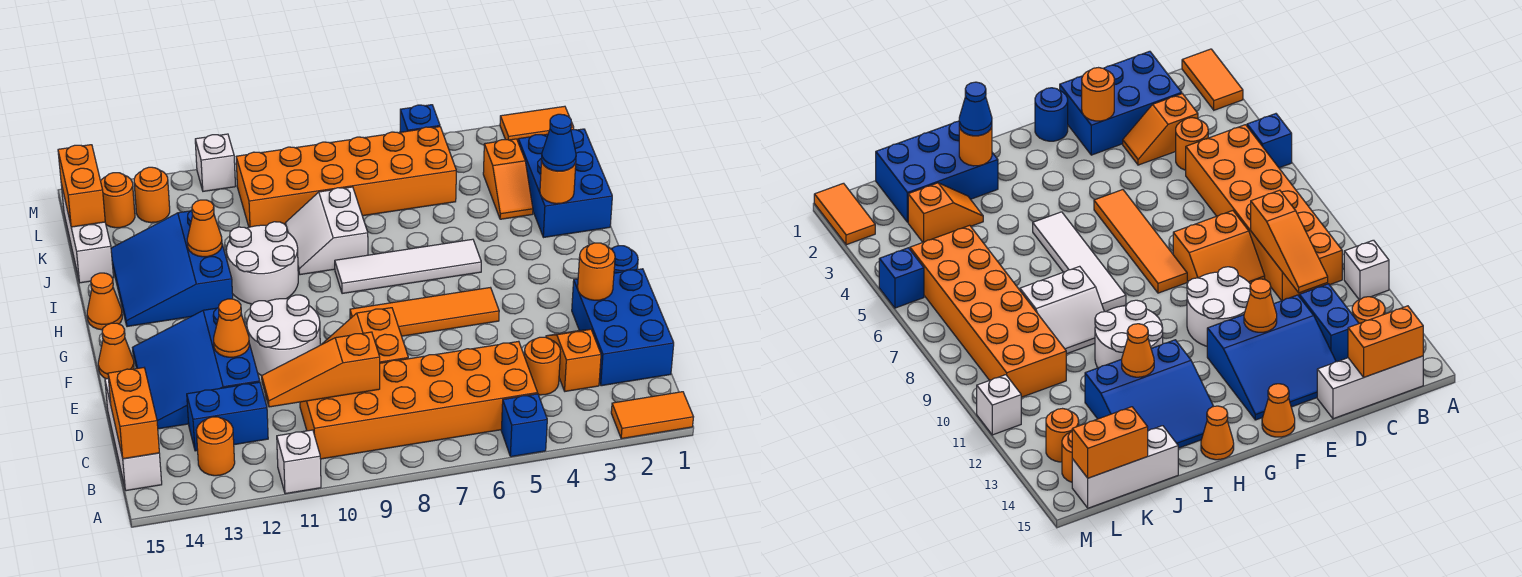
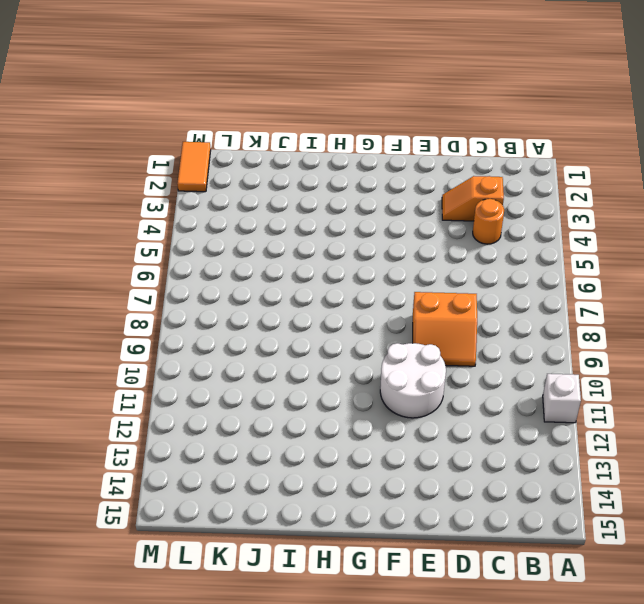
none -> orange 1x2 tile [611,392,693,439]
none -> blue 1x1 brick [501,394,547,457]
none -> orange 2x6 brick [300,341,538,459]
none -> orange 1x1 round brick [196,417,235,476]

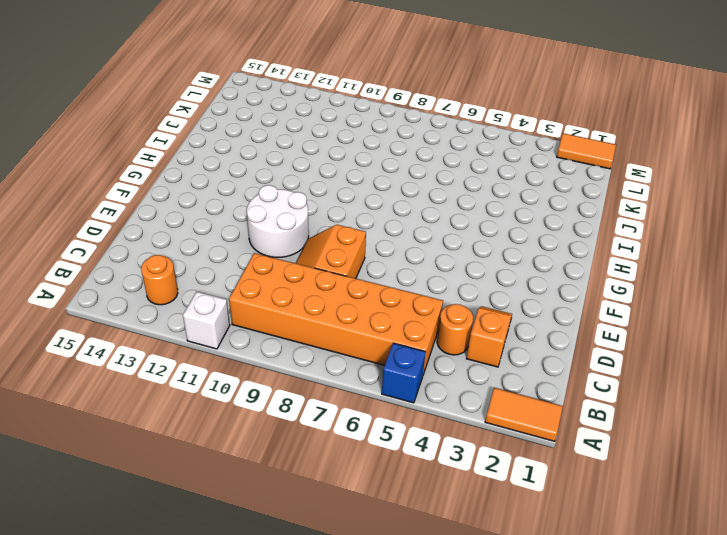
none -> white 1x3 brick [105,379,162,491]
none -> blue 2x3 brick [572,269,674,386]
none -> blue 1x2 brick [187,382,268,451]
none -> blue 3x3 slope [133,308,260,429]

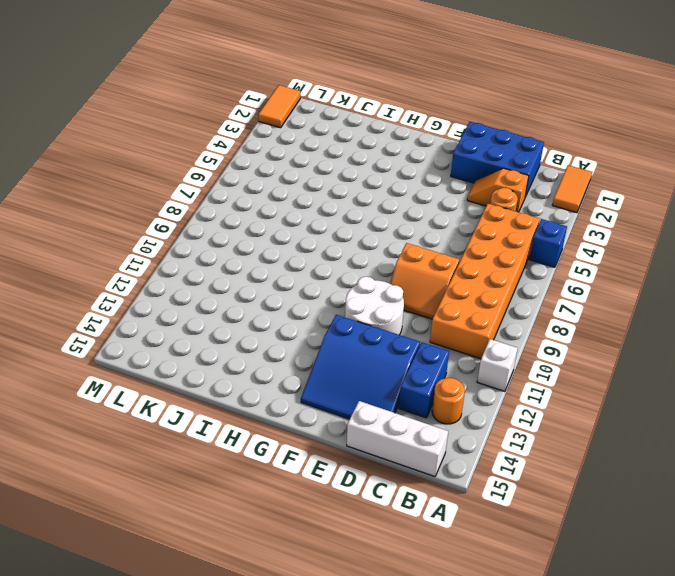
none -> blue 1x1 round brick [611,246,638,273]
none -> orange 1x4 tile [350,288,499,336]
none -> orange 1x1 cone [98,323,134,379]
none -> white 1x4 tile [335,239,481,294]

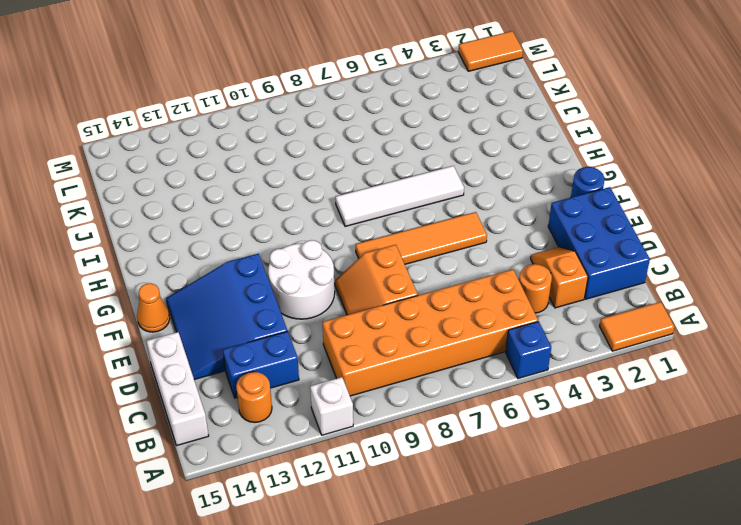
none -> white 2x2 round brick [226,222,298,304]
none -> blue 3x3 slope [111,210,233,327]
none -> orange 1x1 cone [87,273,122,330]
none -> blue 2x3 brick [518,129,612,238]

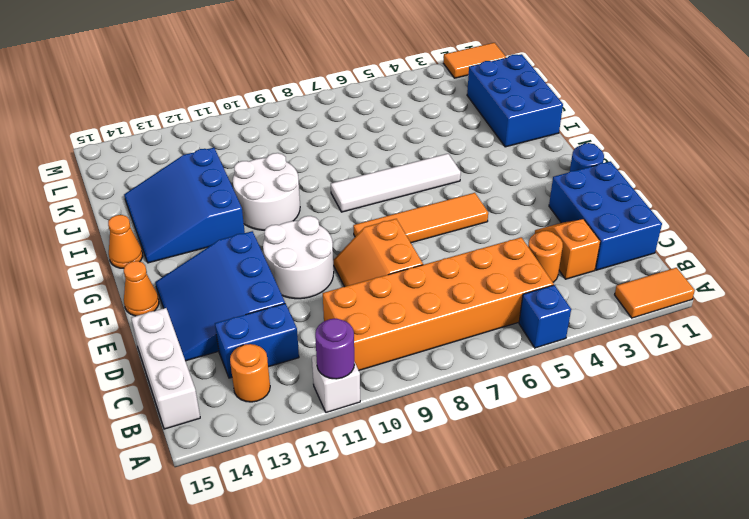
purple 1x1 round brick [315,319,354,379] -> none
none -> white 2x2 slope [285,187,368,275]
none -> orange 1x2 slope [483,139,533,219]
none -> white 1x3 brick [61,184,114,283]
none -> orange 2x6 brick [236,127,456,227]

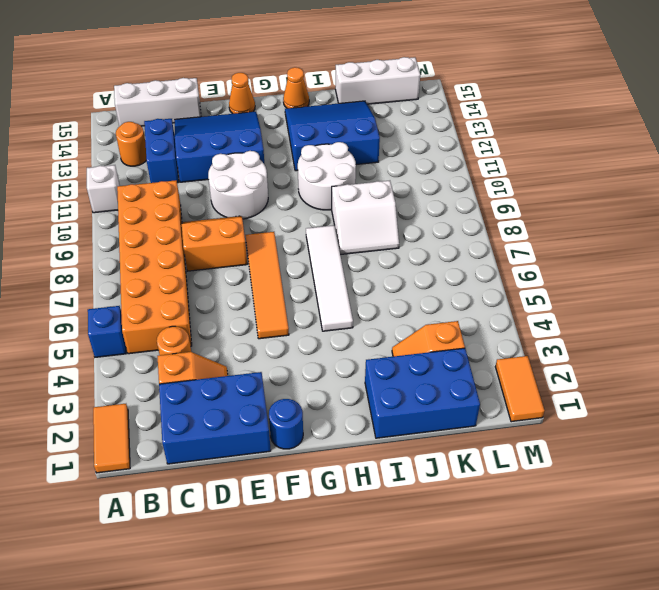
white 2x2 slope [332,181,399,255] -> white 2x2 slope turned to [285,187,368,275]
none -> orange 2x6 brick [236,127,456,227]
none -> orange 1x1 round brick [134,167,170,223]
none -> orange 1x1 round brick [101,173,135,228]
none -> blue 1x1 brick [400,105,440,132]

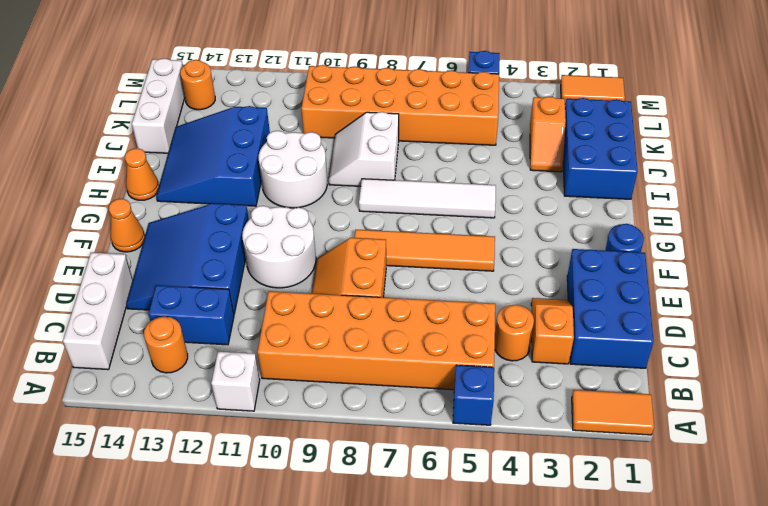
none -> orange 1x1 round brick [134,167,170,223]
none -> white 1x1 brick [195,134,235,191]
none -> orange 1x2 brick [108,368,159,459]
none -> orange 1x3 slope [262,332,380,407]

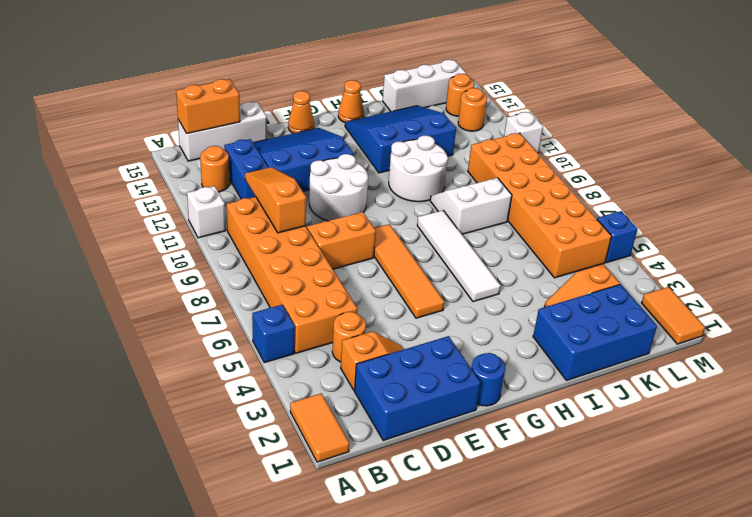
none -> orange 1x1 round brick [578,243,615,300]
none -> orange 1x1 cone [214,299,249,357]
none -> orange 1x1 round brick [540,161,576,204]
none -> orange 1x1 cone [187,200,222,257]

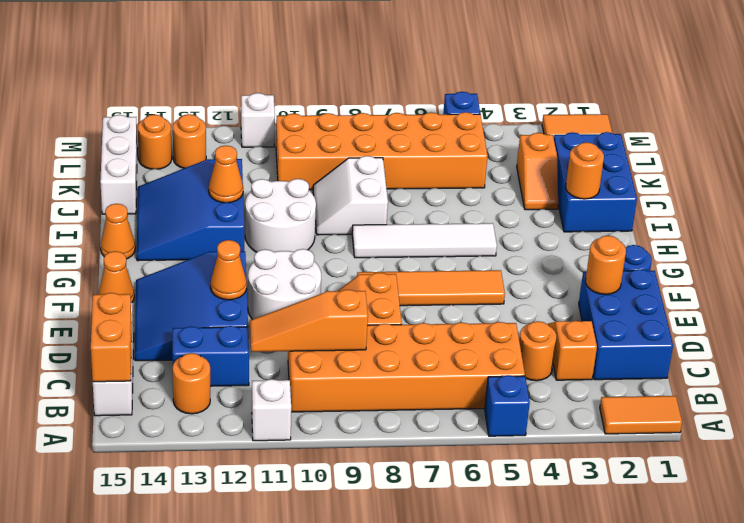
none -> orange 1x2 brick [58,145,105,227]
none -> blue 1x1 cone [542,114,576,171]

